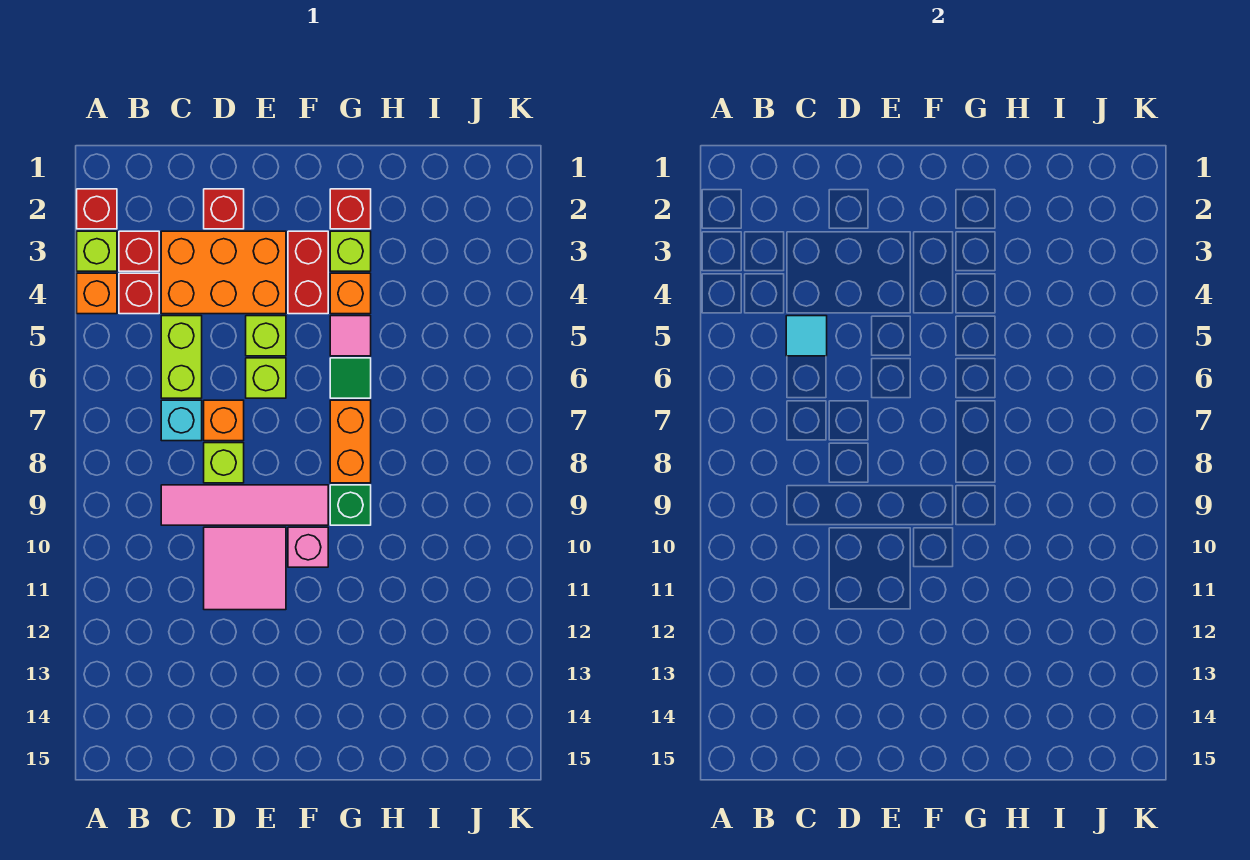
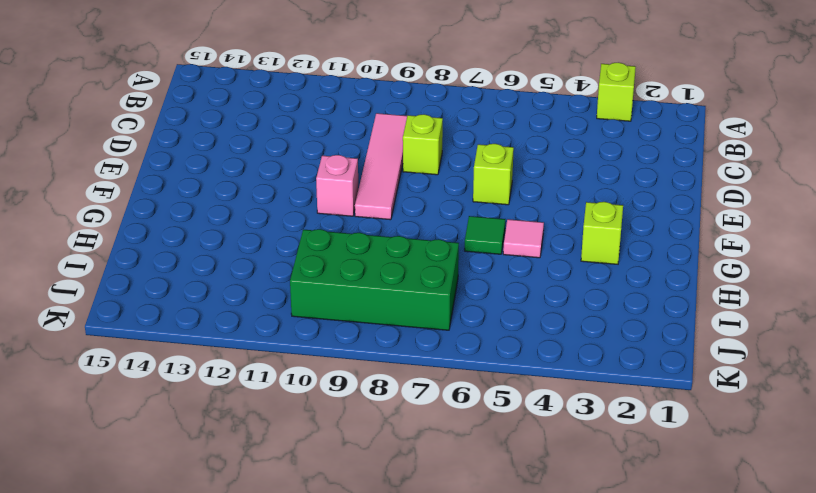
green 2x4 brick [290,229,459,330] -> none
none -> red 1x1 brick [77,189,117,229]
none -> orange 1x1 brick [77,273,117,314]
none -> red 1x1 brick [119,231,159,271]

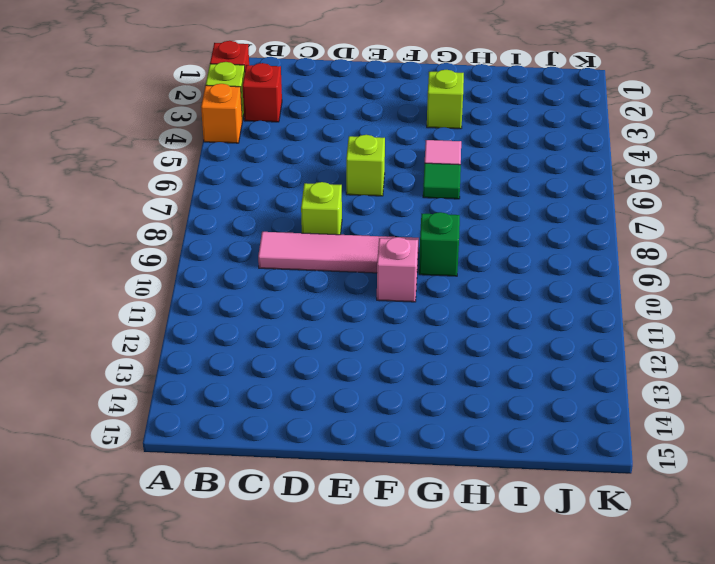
none -> red 1x1 brick [119,273,159,314]
none -> orange 2x3 brick [161,231,286,314]
none -> lime 1x2 brick [161,316,202,398]

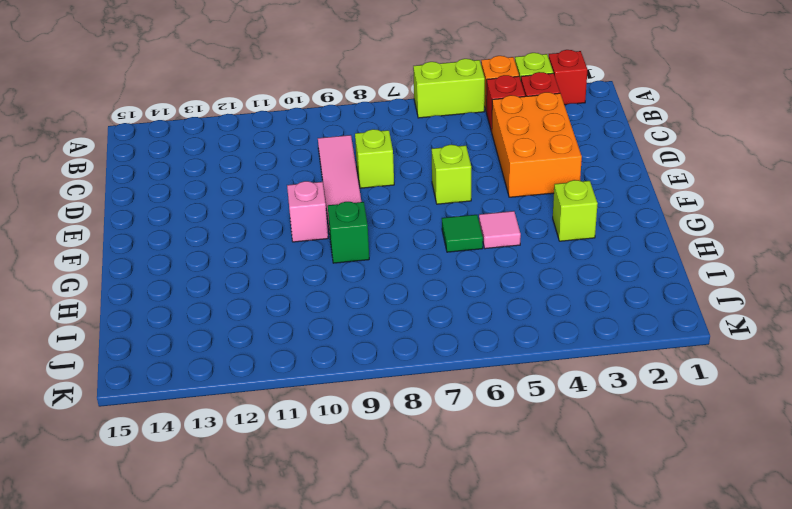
lime 1x2 brick [413,59,485,118] -> lime 1x2 brick moved to [161,316,202,398]
none -> cyan 1x1 brick [161,400,202,441]
none -> red 1x1 brick [204,189,244,229]
none -> orange 1x1 brick [204,400,244,441]

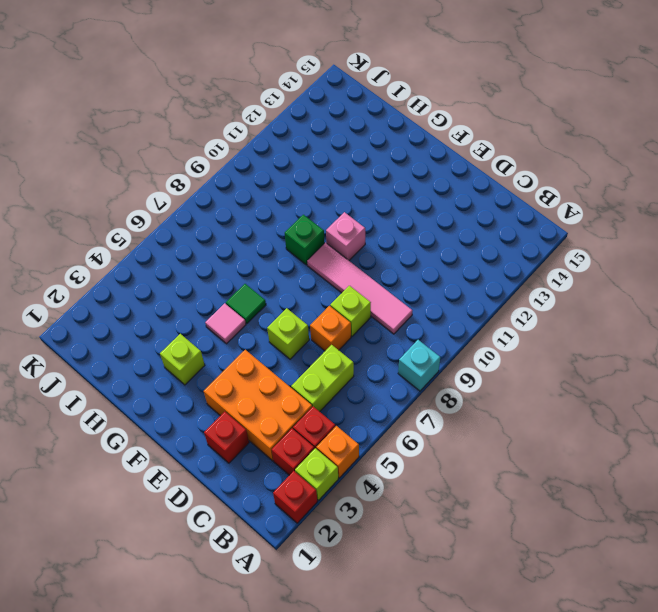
cyan 1x1 brick [398,340,440,391] -> cyan 1x1 brick moved to [161,400,202,441]
none -> pink 2x2 tile [204,527,286,610]
none -> lime 1x1 brick [246,316,286,356]
none -> red 1x2 brick [288,231,328,314]

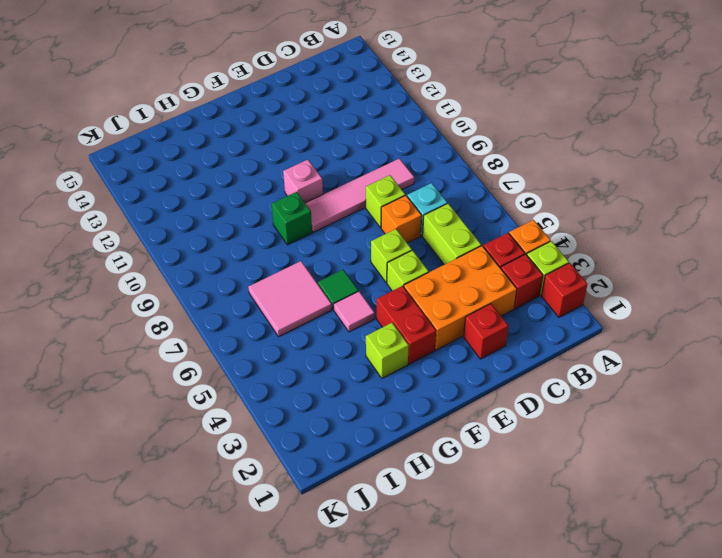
pink 2x2 tile [248,261,332,337] -> pink 2x2 tile moved to [204,527,286,610]
none -> red 1x1 brick [330,189,371,229]
none -> orange 1x1 brick [330,273,371,314]
none -> orange 1x2 brick [330,400,371,483]

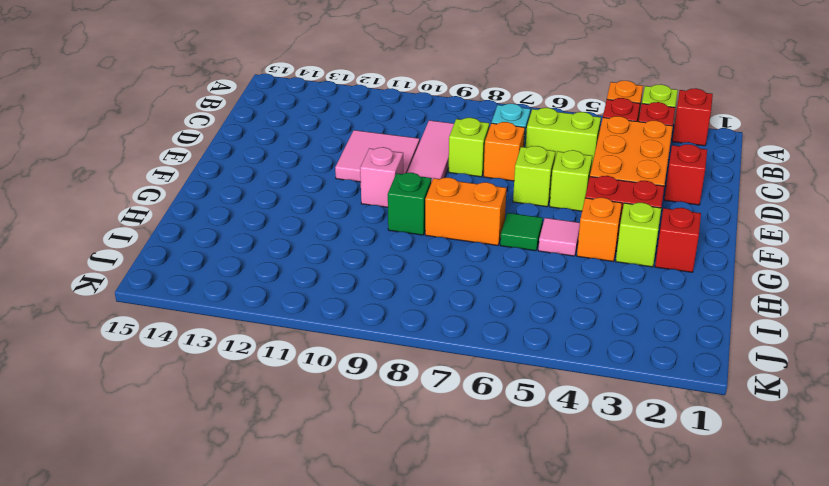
none -> cyan 1x1 tile [786,316,827,356]

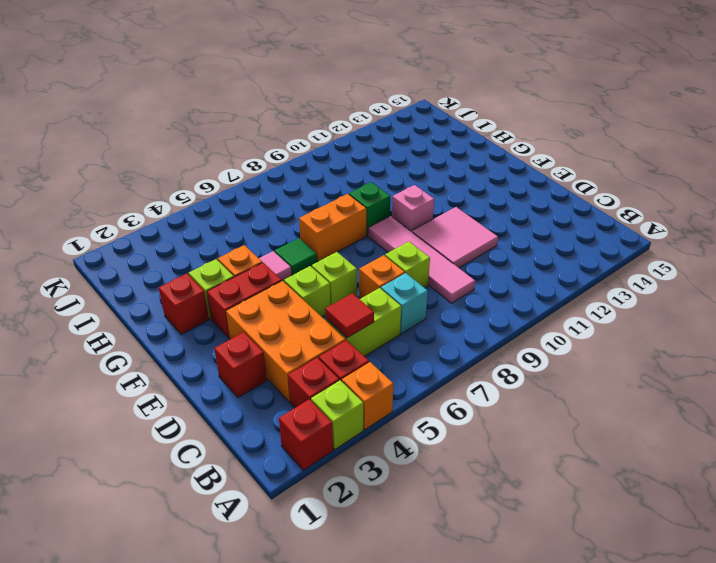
red 1x1 tile [325,293,374,338] -> cyan 1x1 tile [786,316,827,356]

